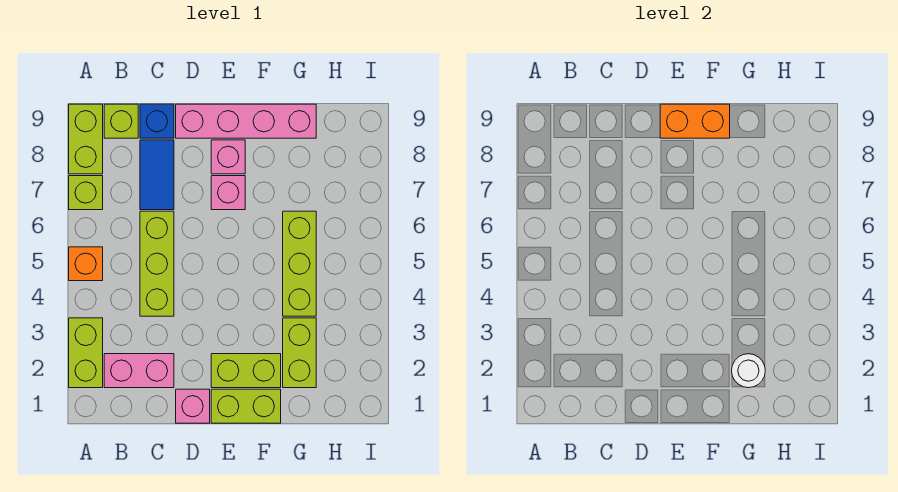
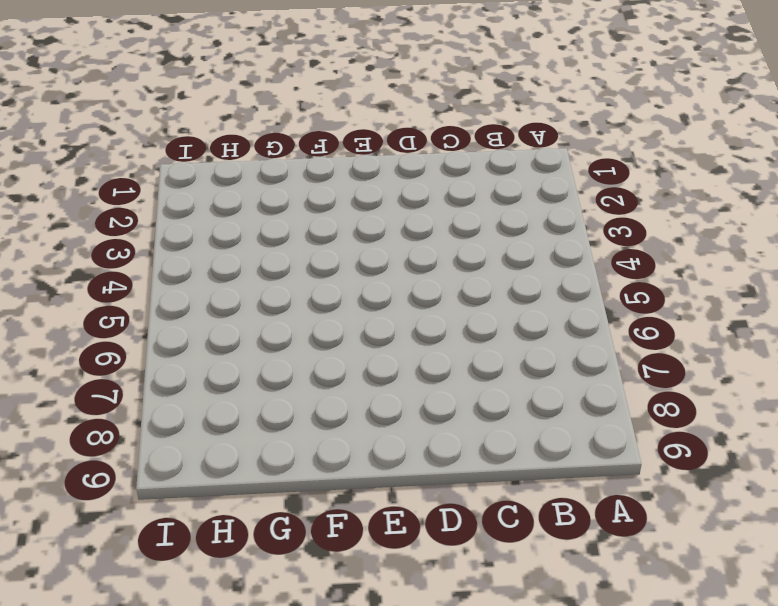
none -> lime 1x2 brick [69,318,103,388]
none -> orange 1x1 brick [69,247,103,281]
none -> lime 1x1 brick [69,176,103,210]

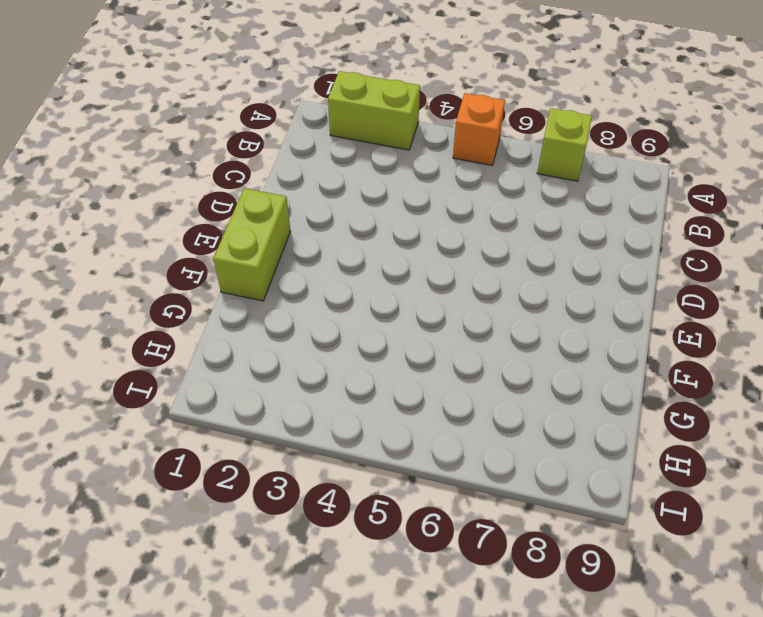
none -> lime 1x2 brick [69,104,103,174]
none -> pink 1x2 brick [104,354,174,388]
none -> lime 1x1 brick [104,104,138,138]

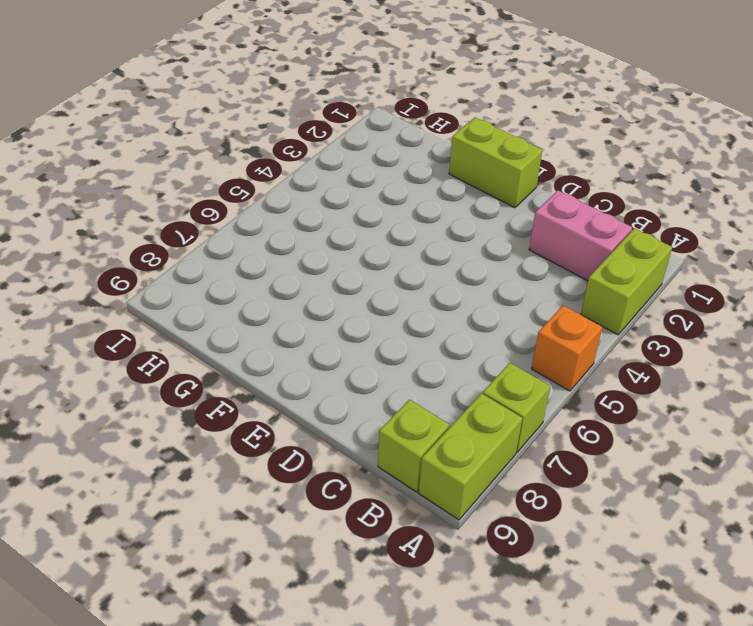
none -> lime 1x3 brick [140,211,174,316]
none -> blue 1x2 tile [140,140,174,210]
none -> blue 1x1 brick [140,104,174,138]

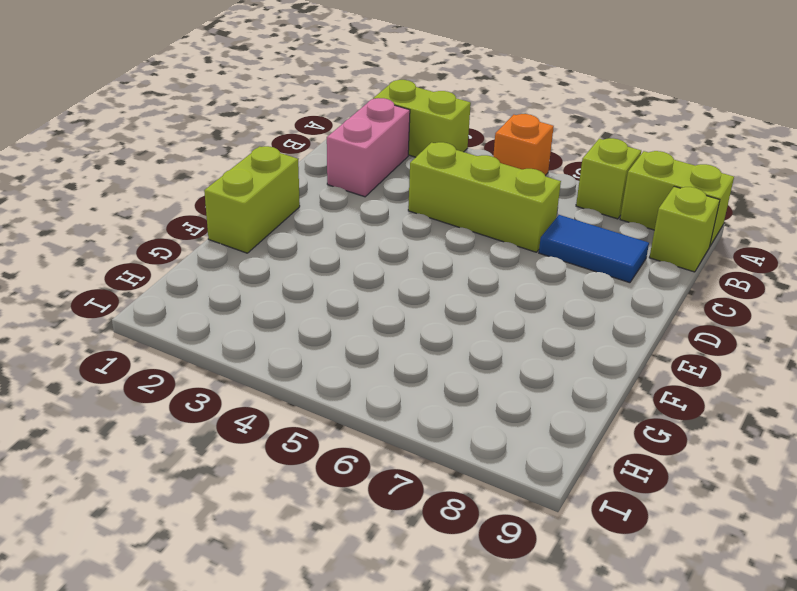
none -> blue 1x1 brick [140,104,174,138]
none -> pink 1x1 brick [176,389,210,423]
none -> pink 1x4 brick [176,104,316,138]

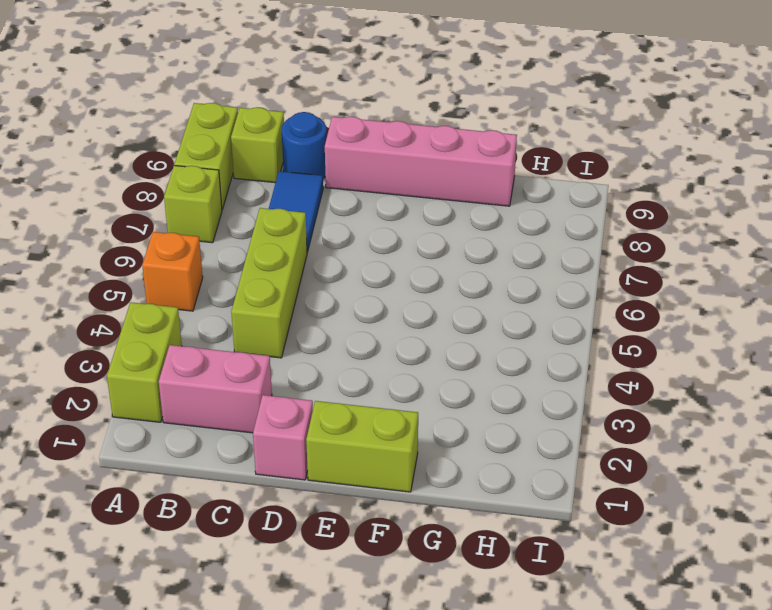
blue 1x1 round brick [282,112,327,178] -> blue 1x1 brick [140,104,174,138]
none -> lime 1x2 brick [211,354,281,388]
none -> pink 1x1 brick [211,176,245,210]
none -> pink 1x1 brick [211,140,245,174]

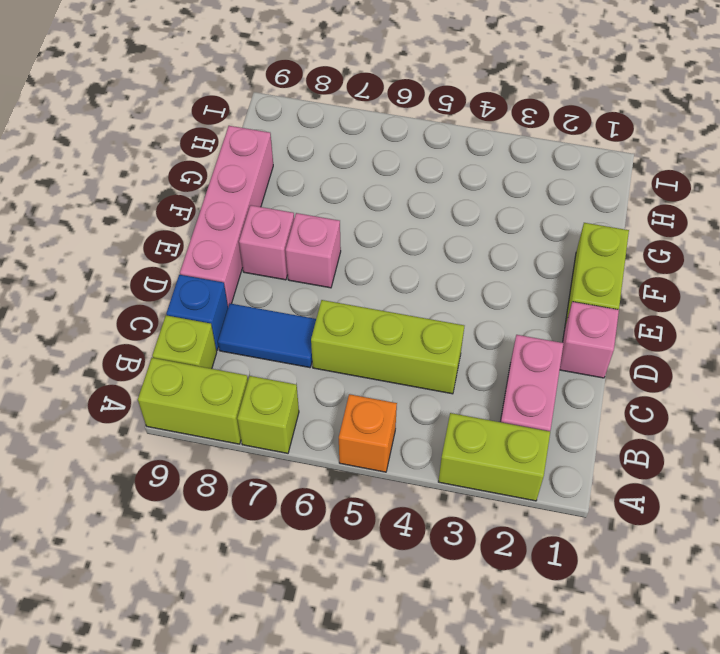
none -> lime 1x2 brick [211,354,281,388]
none -> lime 1x2 brick [283,318,316,388]
none -> lime 1x3 brick [283,211,316,316]

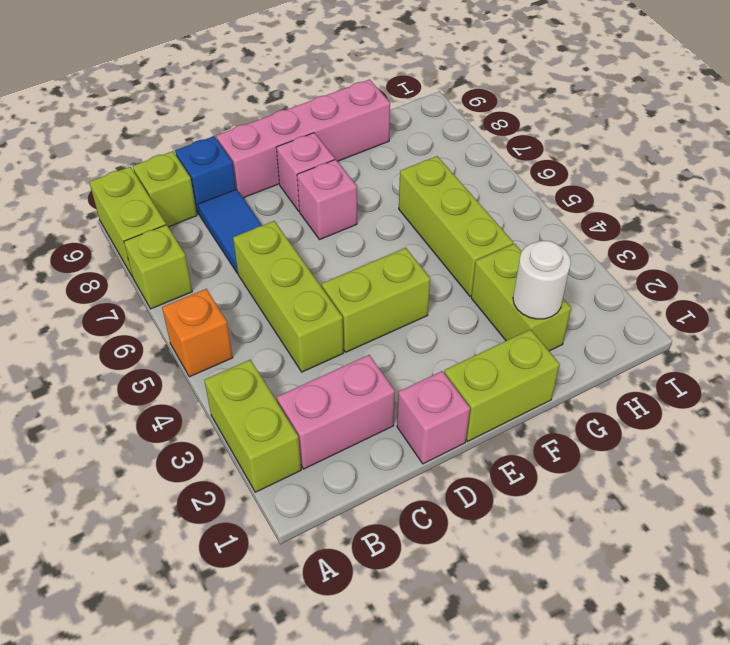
lime 1x2 brick [322,248,430,352] -> lime 1x2 brick moved to [211,354,281,388]
none -> orange 1x2 brick [660,104,730,138]

